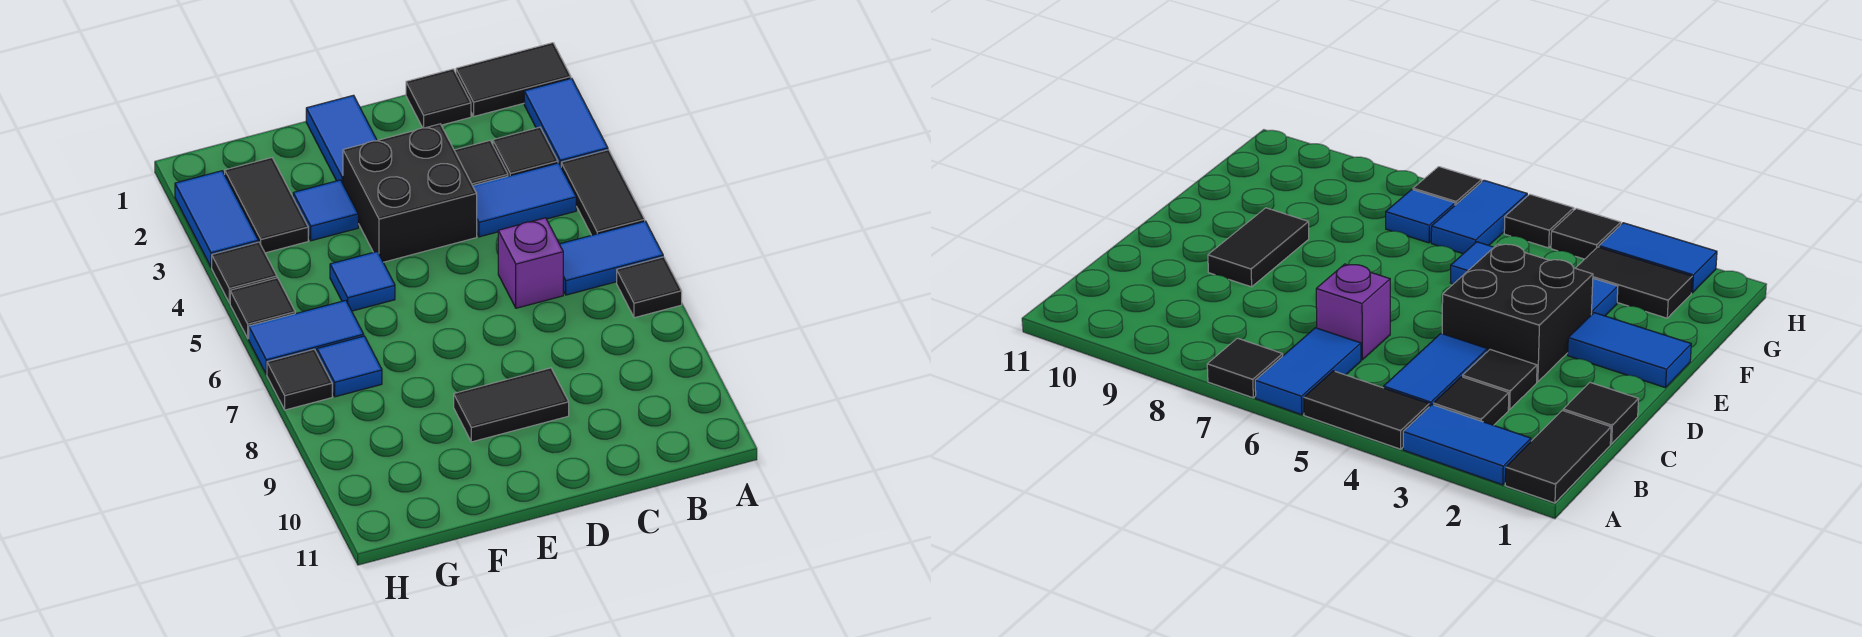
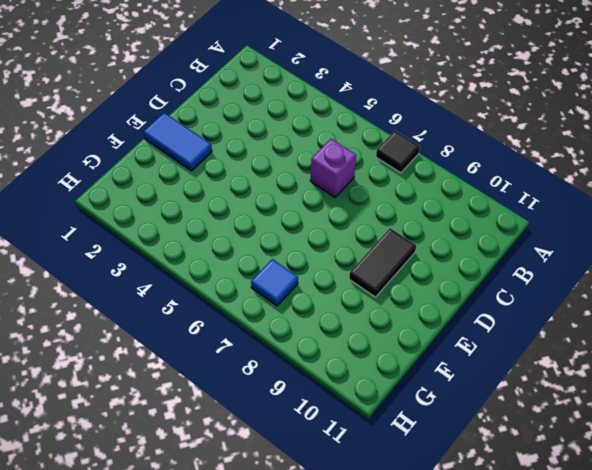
none -> black 1x2 tile [456,43,571,116]
none -> blue 1x2 tile [524,78,608,166]
none -> black 1x2 tile [561,150,645,235]

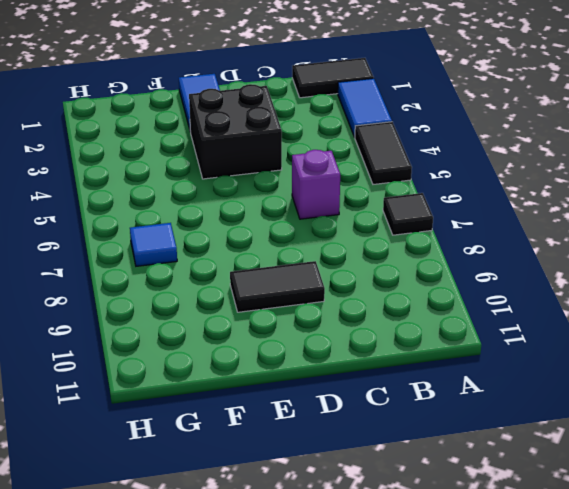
none -> blue 1x2 tile [560,221,663,295]
none -> black 1x1 tile [493,127,558,176]
none -> blue 1x2 tile [473,163,576,237]

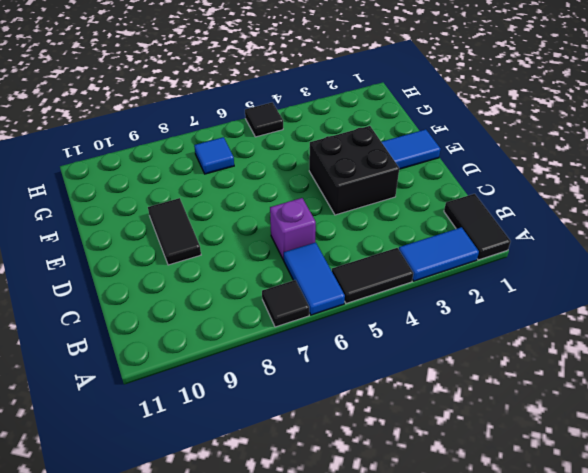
none -> black 1x1 tile [493,127,558,176]
none -> blue 1x2 tile [473,163,576,237]
none -> black 1x1 tile [406,69,471,128]

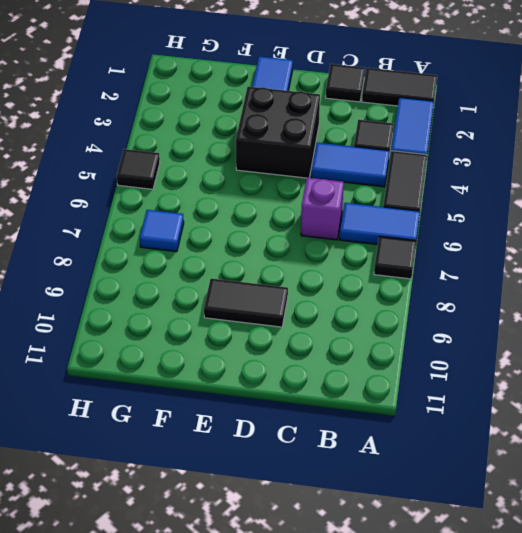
none -> black 1x1 tile [454,141,508,186]
none -> blue 1x1 tile [293,180,358,241]
none -> blue 1x1 tile [330,252,395,311]

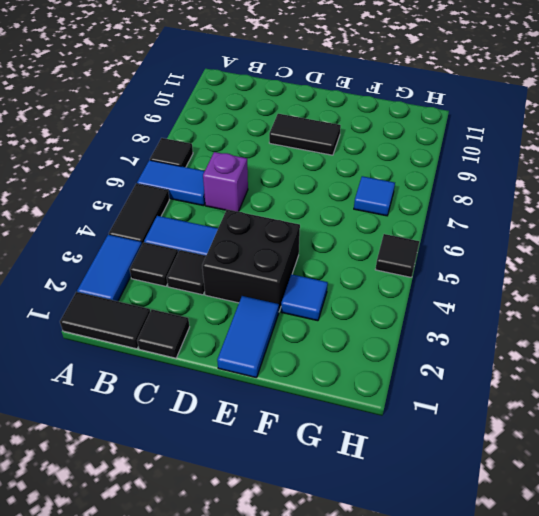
none -> blue 1x1 tile [330,252,395,311]
none -> black 1x2 tile [225,158,308,253]
none -> blue 1x2 tile [249,300,364,374]

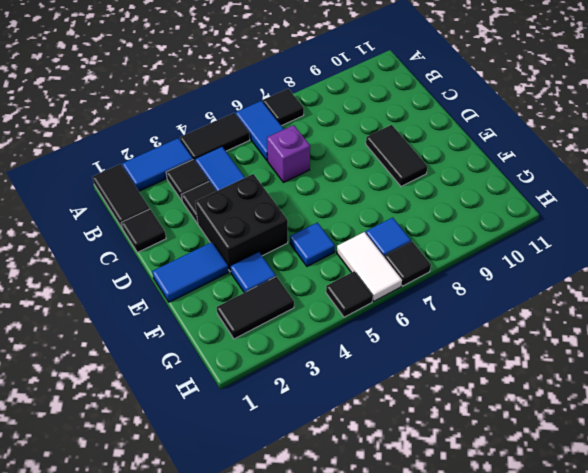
white 1x2 tile [337,232,402,301] -> blue 1x2 tile [249,300,364,374]
none -> blue 1x2 tile [175,171,258,267]
none -> black 1x1 tile [212,242,277,303]

